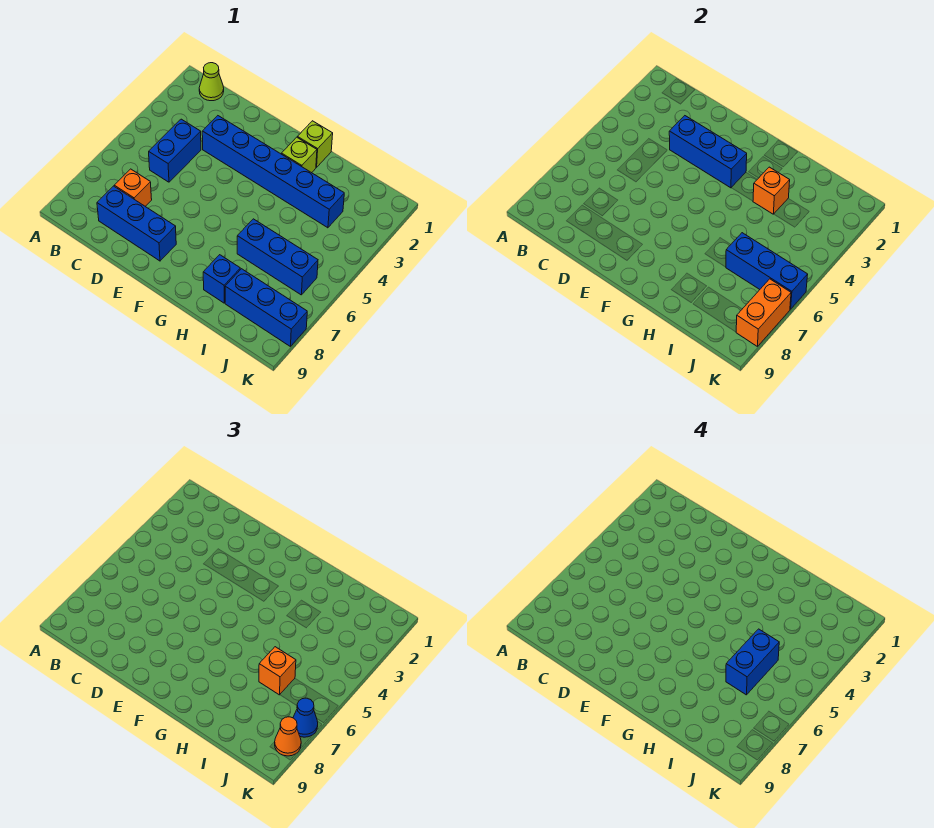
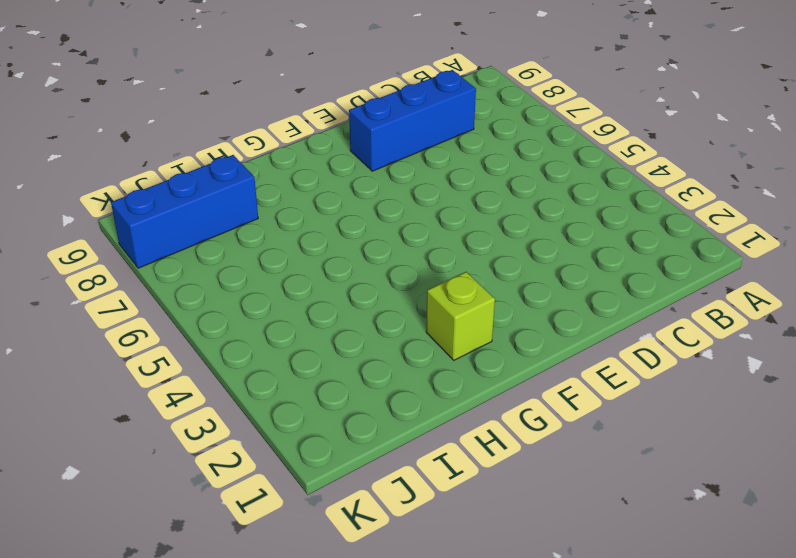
none -> lime 1x1 cone [199,63,224,101]
none -> blue 1x2 brick [149,119,201,182]
none -> orange 1x1 brick [114,169,152,206]

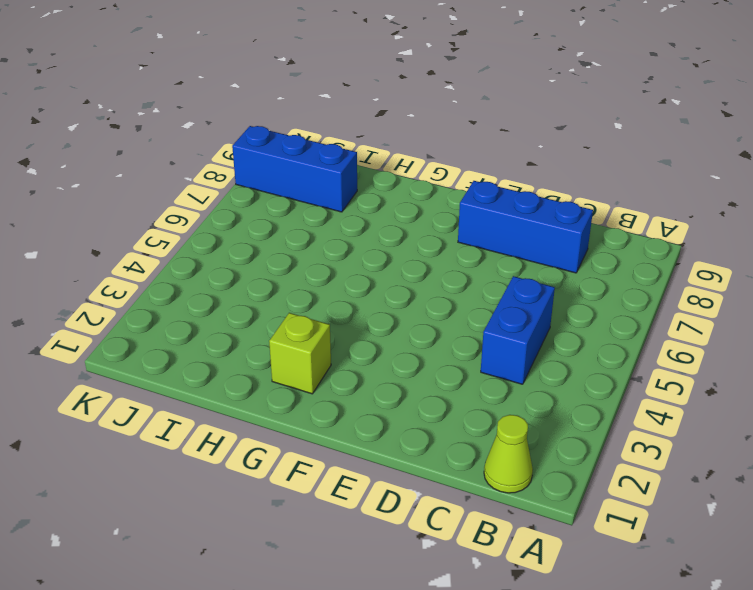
none -> orange 1x1 brick [114,169,152,206]
none -> blue 1x6 brick [202,116,344,228]
none -> lime 1x1 brick [297,121,333,167]

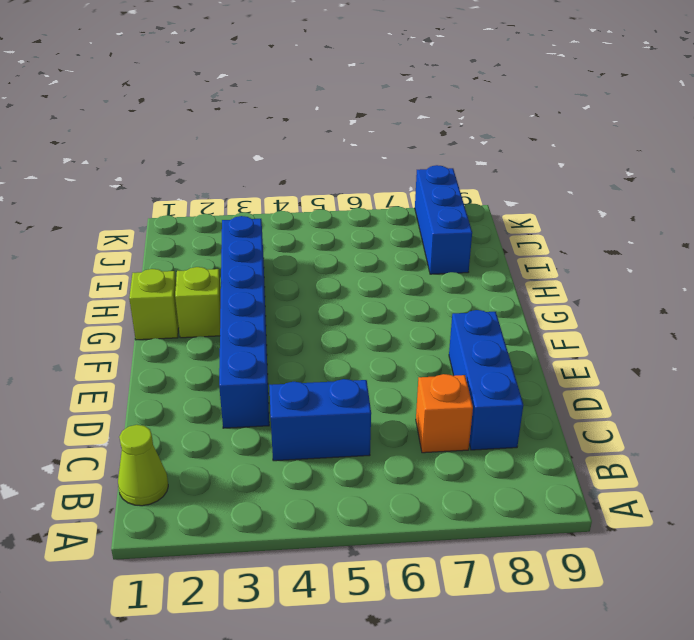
none -> blue 1x3 brick [237,219,318,295]
none -> blue 1x1 brick [203,255,240,303]
none -> blue 1x3 brick [669,116,747,188]

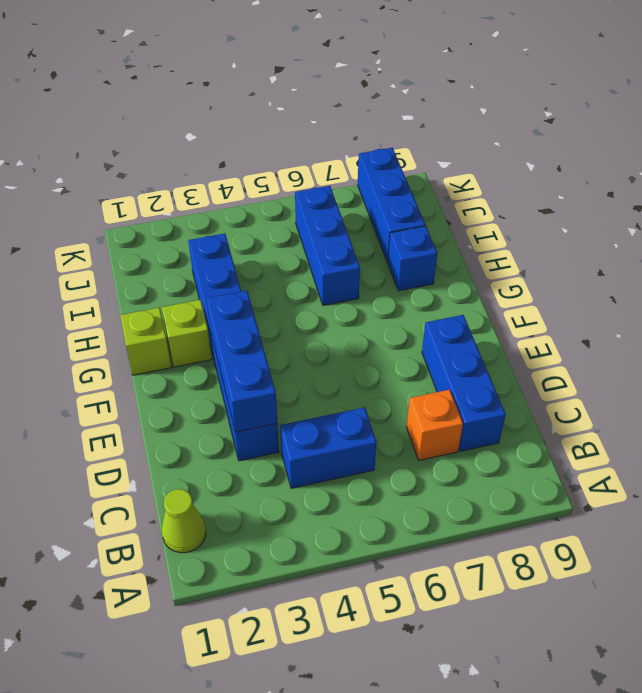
none -> orange 1x1 brick [753,167,790,214]
none -> blue 1x3 brick [726,233,808,309]
none -> orange 1x2 brick [736,279,791,347]

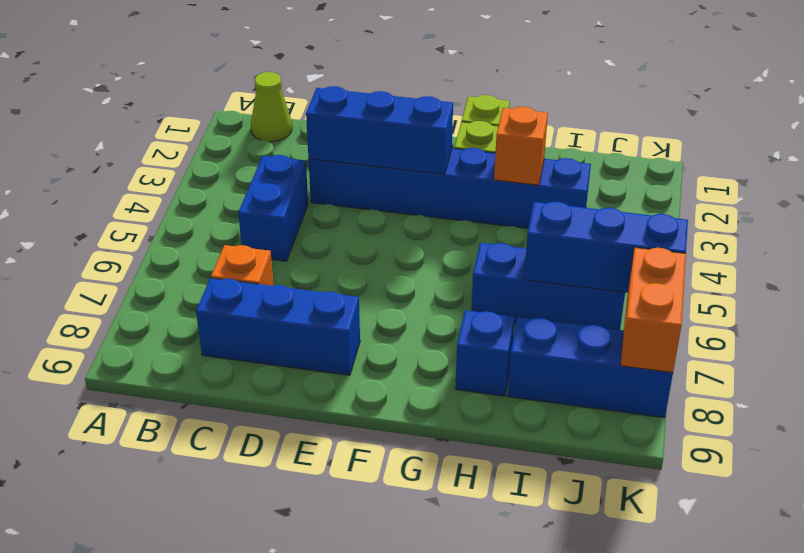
none -> orange 1x1 brick [259,647,296,695]
none -> blue 1x1 cone [293,698,318,737]
none -> orange 1x1 cone [275,717,301,756]

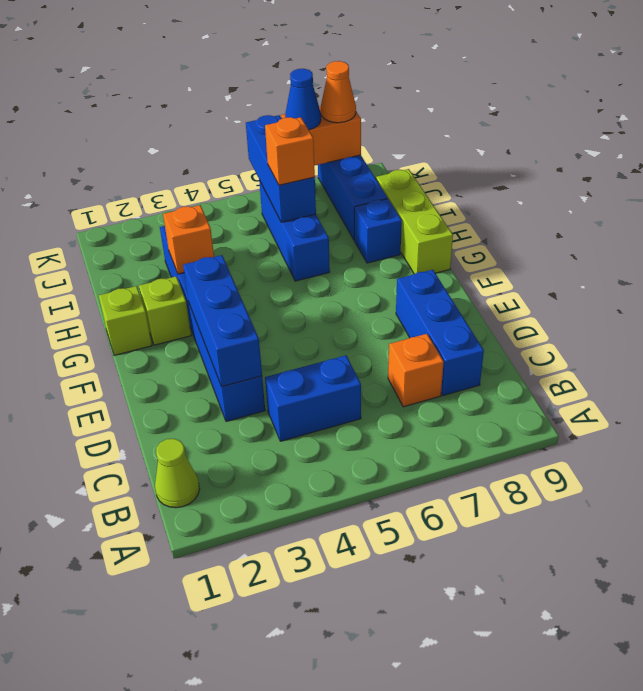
lime 1x3 brick [376,169,453,274] -> none
none -> blue 1x2 brick [726,629,779,695]

